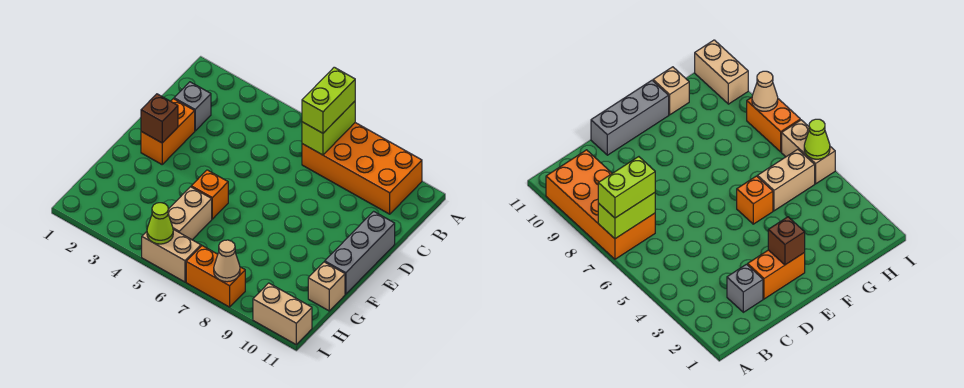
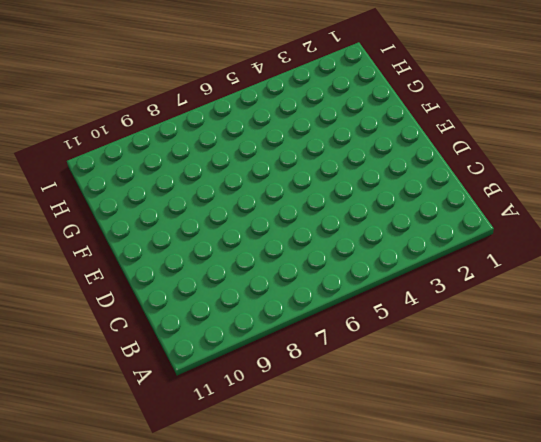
none -> orange 2x4 brick [302,123,422,214]
none -> grey 1x1 brick [174,82,211,131]
none -> orange 1x2 brick [141,99,195,164]

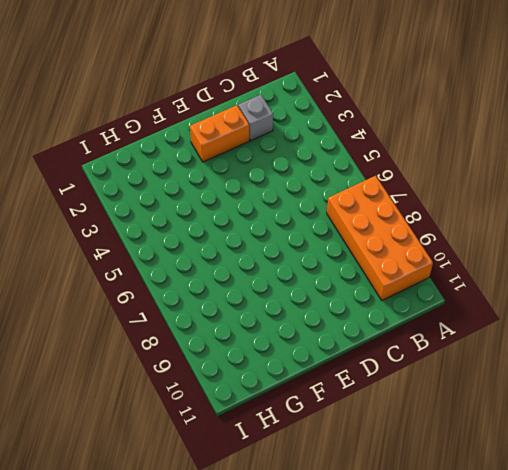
none -> grey 1x3 brick [325,211,395,294]
none -> orange 1x1 brick [191,170,228,219]
none -> tan 1x2 brick [168,187,212,240]

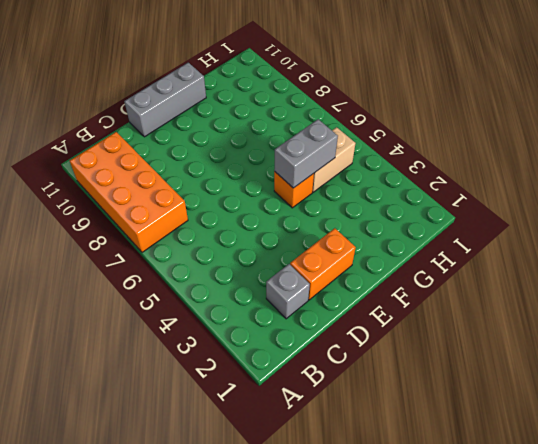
grey 1x2 brick [274,119,338,188] -> none
none -> tan 1x1 brick [308,262,345,311]
none -> tan 1x2 brick [142,229,201,282]
none -> orange 1x2 brick [186,246,245,307]

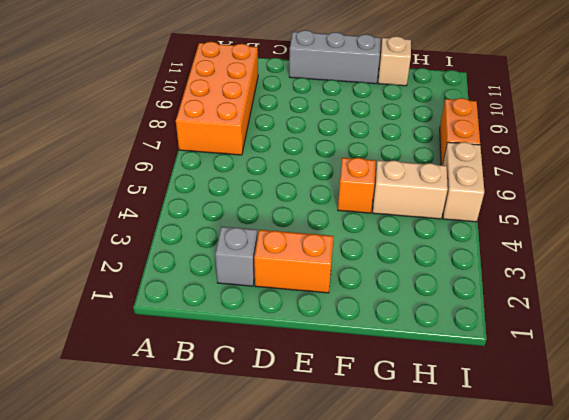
none -> tan 1x2 brick [253,283,312,344]
none -> lime 1x2 brick [302,101,355,155]
none -> brown 1x1 brick [141,94,178,143]

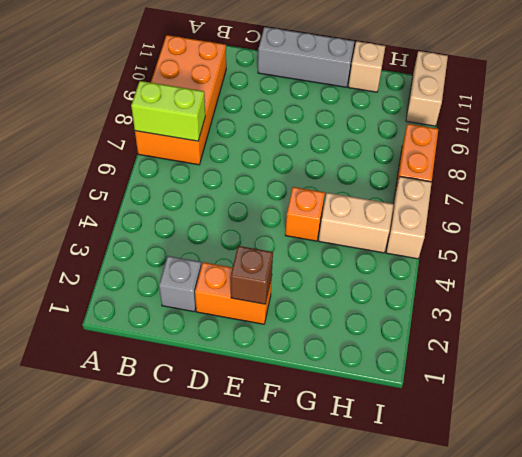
none -> lime 1x1 cone [147,203,173,244]
none -> tan 1x1 cone [214,240,240,282]
none -> lime 1x2 brick [302,67,355,133]

